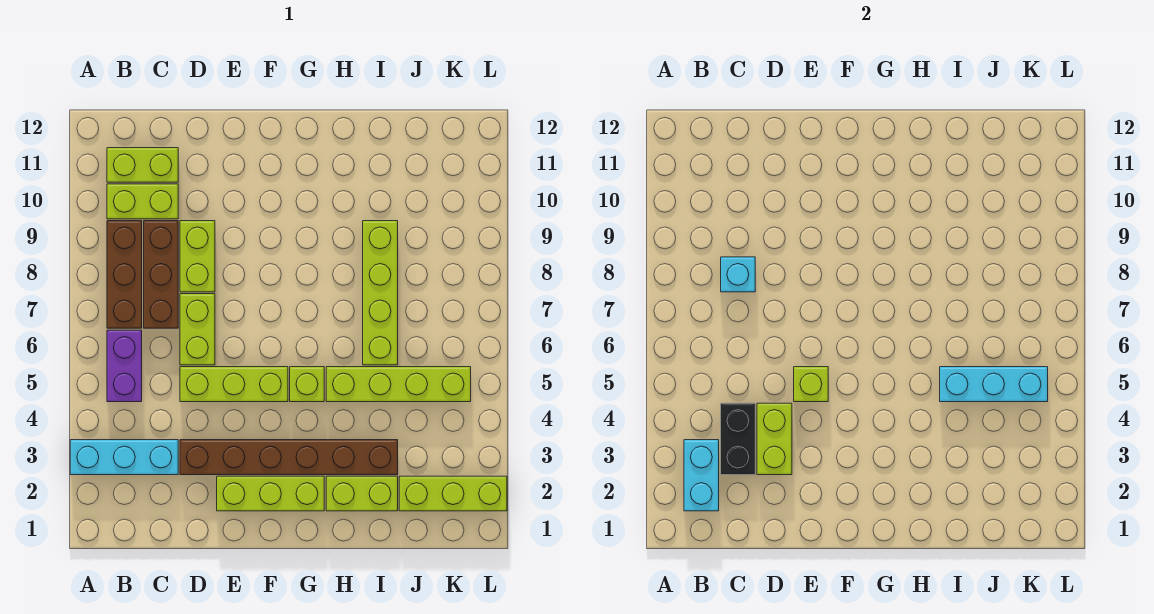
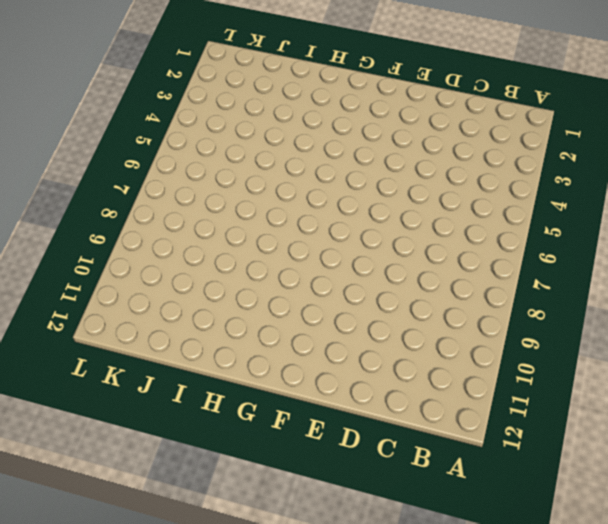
none -> cyan 1x3 brick [70,440,178,475]
none -> purple 1x2 brick [107,330,142,402]
none -> brown 1x3 brick [107,221,142,328]

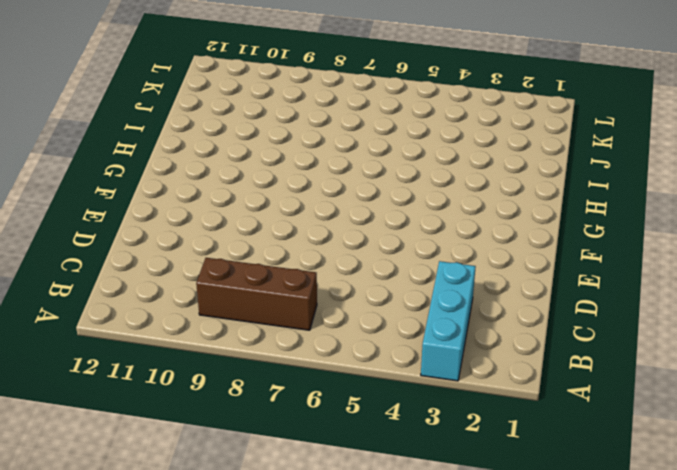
none -> purple 1x2 brick [107,330,142,402]
none -> lime 1x2 brick [107,184,178,219]
none -> lime 1x2 brick [107,148,178,182]

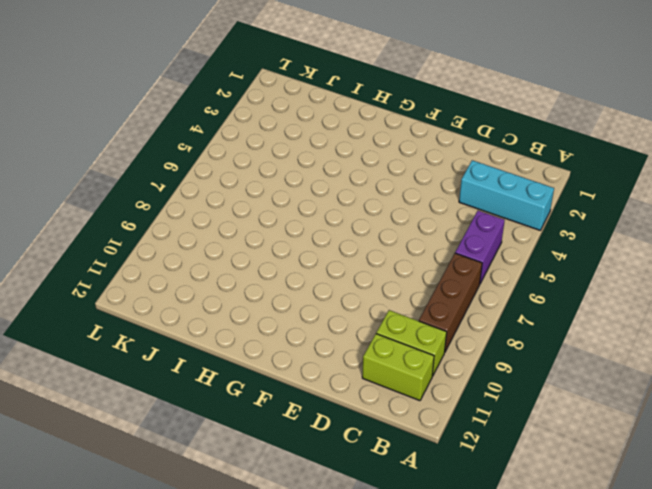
none -> brown 1x3 brick [144,221,178,328]
none -> brown 1x6 brick [180,440,398,475]
none -> lime 1x3 brick [180,367,288,402]

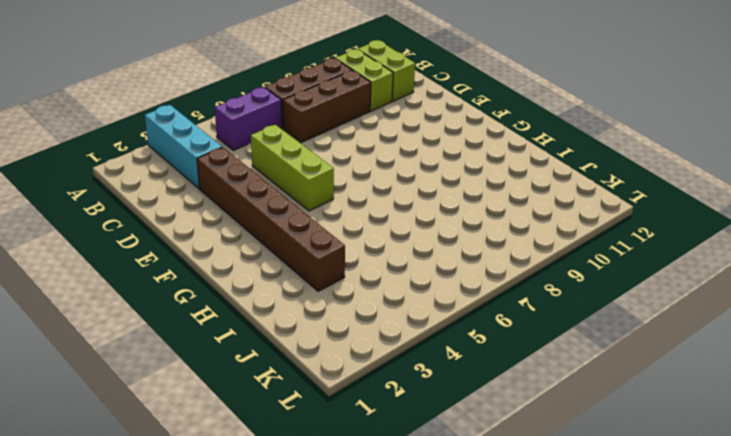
none -> lime 1x2 brick [180,294,215,365]
none -> lime 1x2 brick [180,221,215,292]
none -> lime 1x3 brick [217,476,324,511]

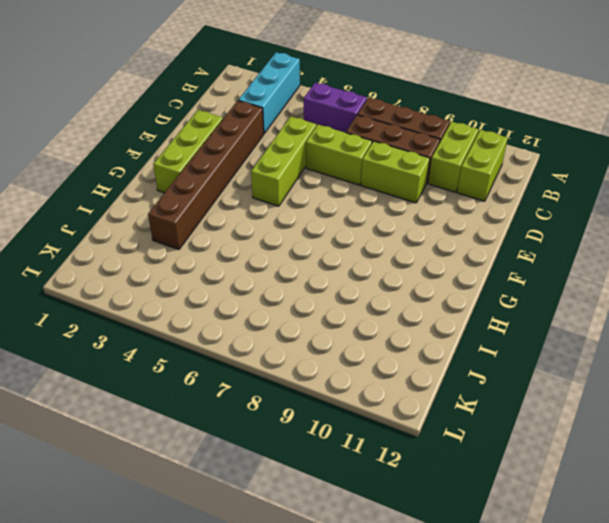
none -> lime 1x1 brick [290,367,324,402]
none -> lime 1x2 brick [326,476,398,511]
none -> lime 1x4 brick [326,367,471,402]

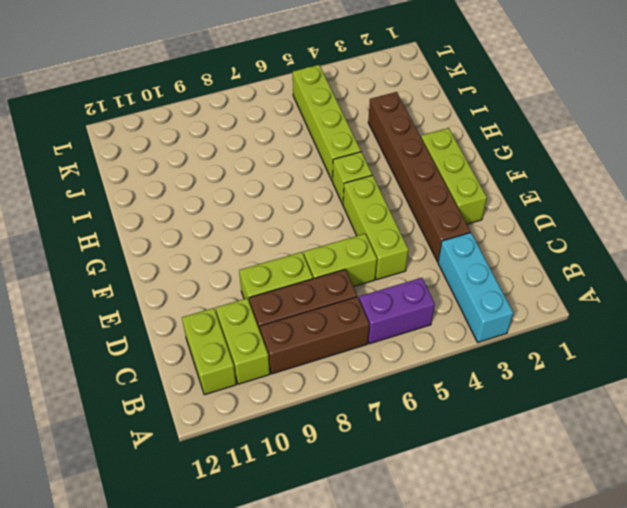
none -> lime 1x2 brick [326,476,398,511]
none -> lime 1x4 brick [363,221,398,365]
none -> lime 1x3 brick [399,476,507,511]

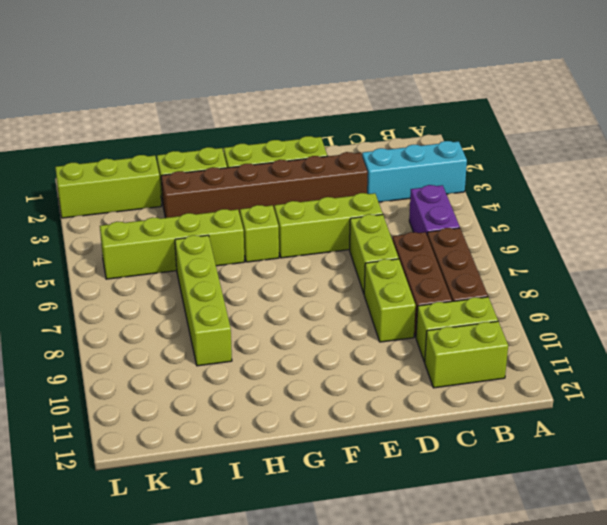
none -> cyan 1x2 brick [684,440,719,511]
none -> black 1x2 brick [721,403,755,475]
none -> cyan 1x1 brick [721,257,755,292]

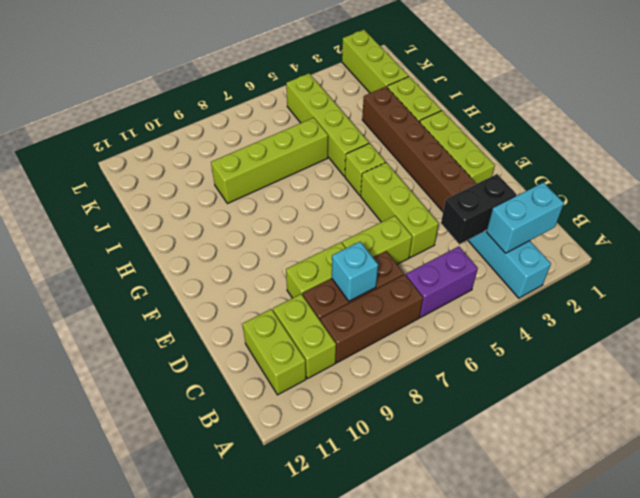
none -> lime 1x2 brick [757,403,792,475]
none -> lime 1x1 brick [794,367,828,402]
none -> cyan 1x3 brick [940,367,1048,402]

